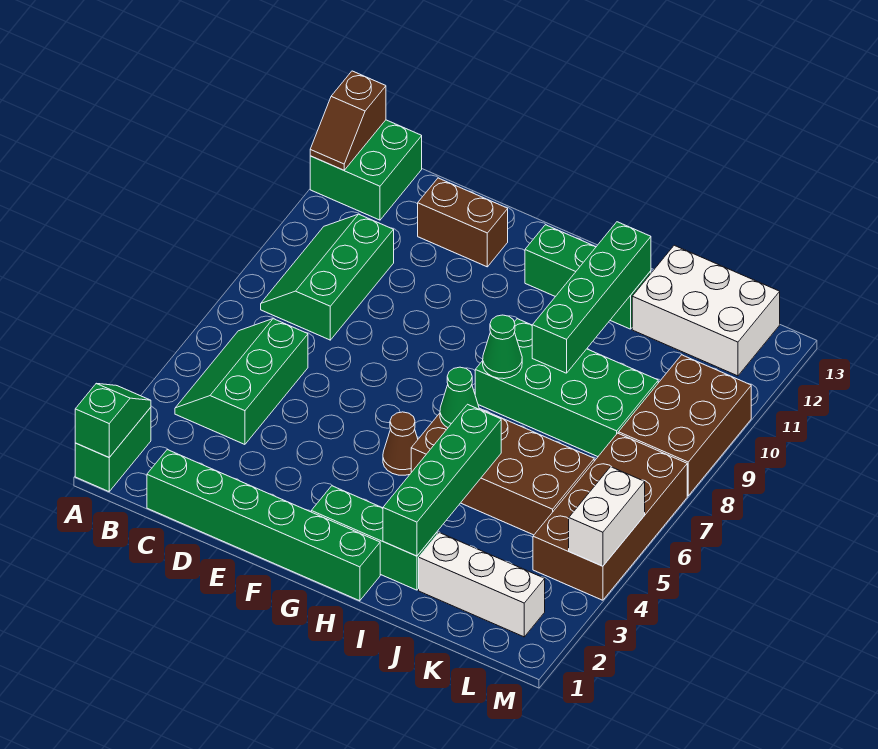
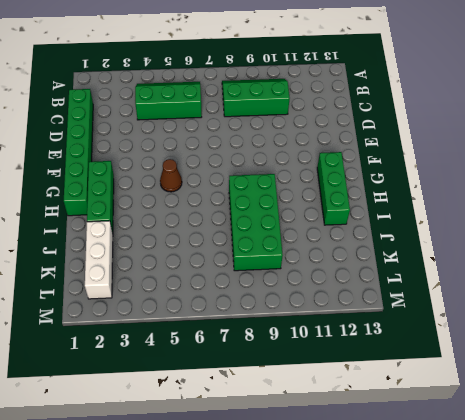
none -> green 1x2 brick [75,407,151,491]
none -> green 2x2 brick [310,120,422,220]
none -> brown 1x2 brick [418,178,508,267]

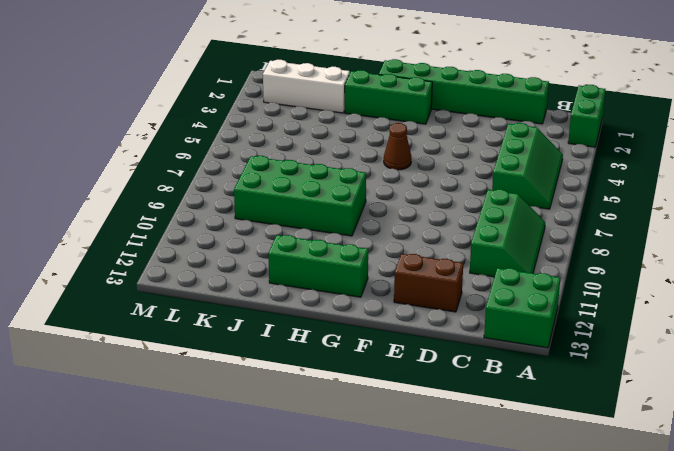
none -> brown 2x4 brick [411,408,594,535]
none -> white 2x3 brick [632,245,780,376]
none -> brown 2x4 brick [533,433,687,600]

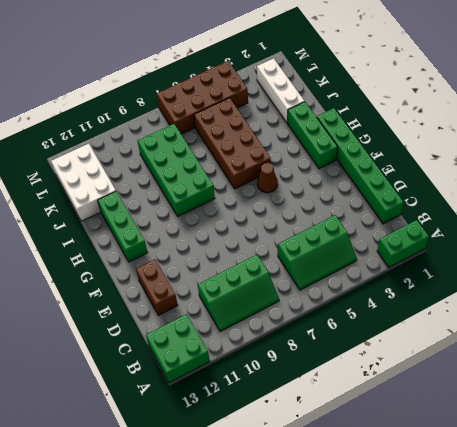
none -> brown 2x3 brick [618,355,751,496]
none -> green 1x2 slope [75,384,151,457]
none -> brown 1x2 slope [310,71,386,170]

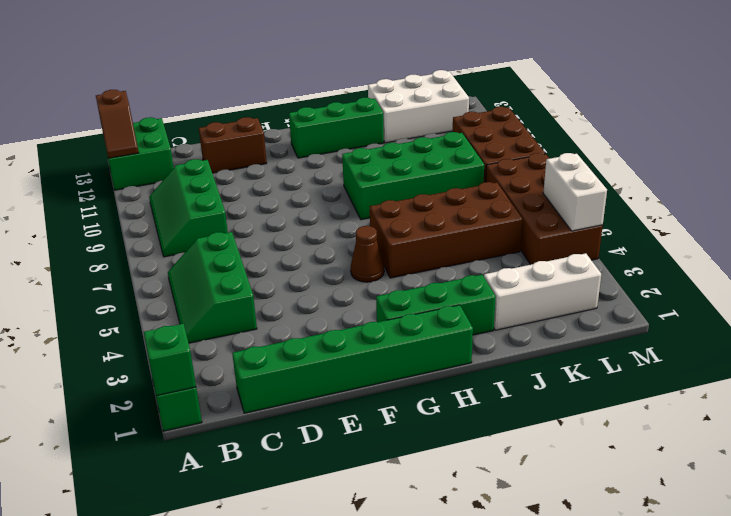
none -> green 1x1 cone [440,367,479,427]
none -> green 1x1 cone [483,315,522,379]
none -> green 1x4 brick [383,404,501,556]

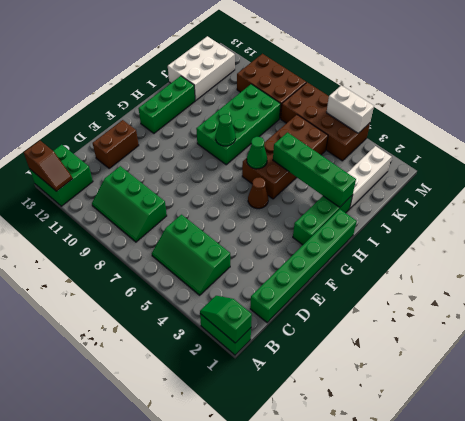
none -> green 1x4 brick [532,222,651,373]

